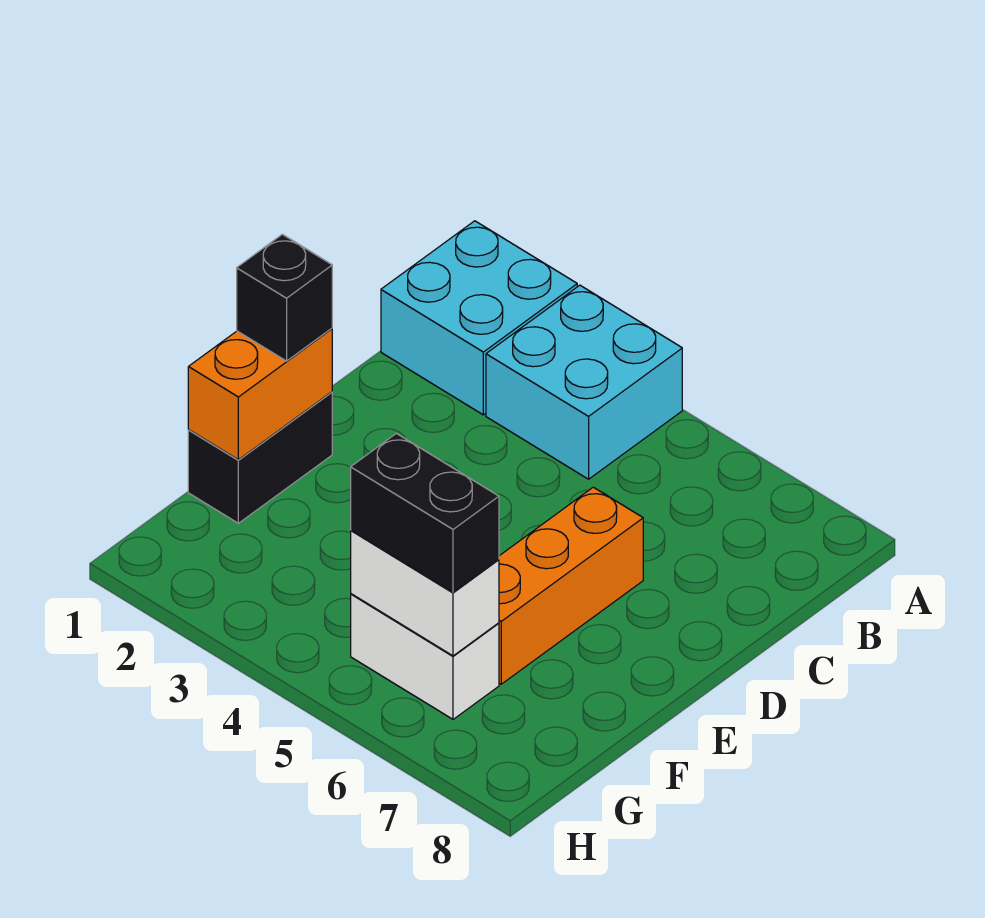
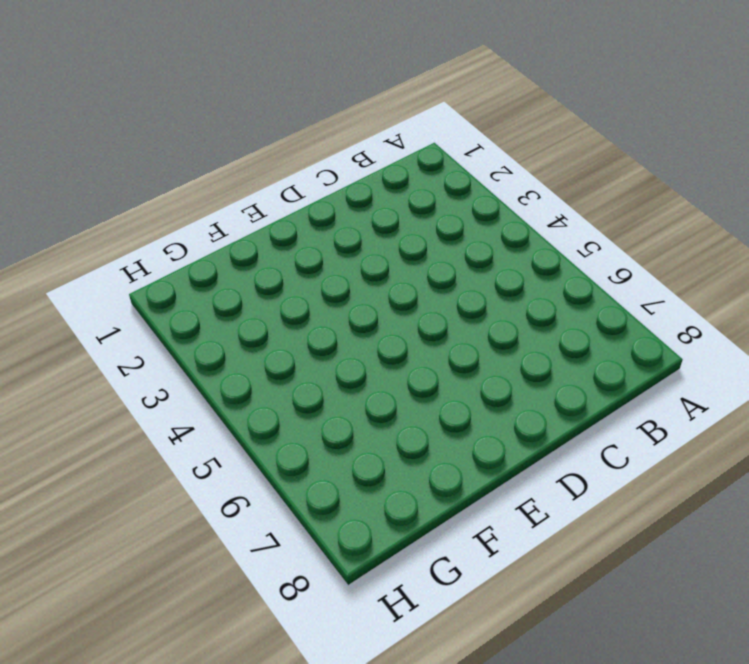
none -> cyan 2x2 brick [381,221,577,415]
none -> cyan 2x2 brick [486,285,682,479]

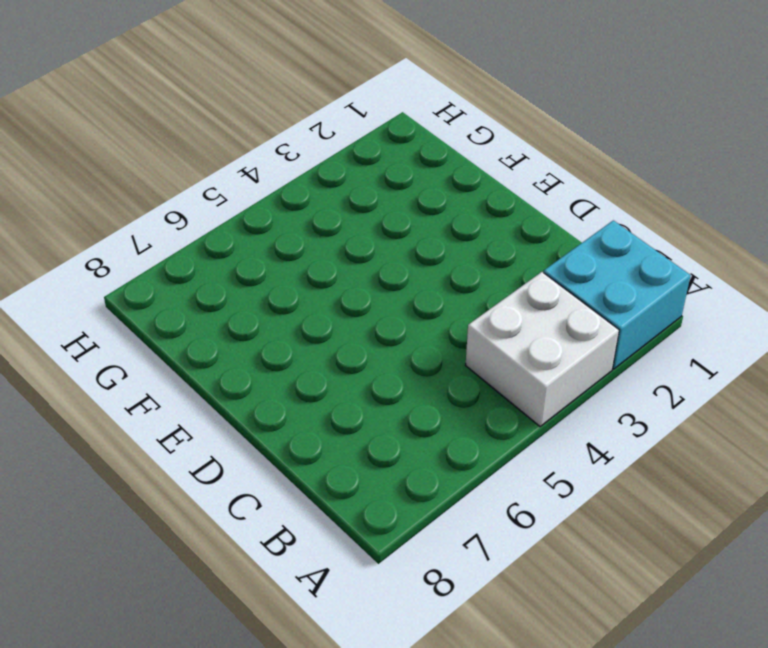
white 2x2 brick [466,272,619,426] -> cyan 2x2 brick [486,285,682,479]
none -> orange 1x3 brick [499,487,643,684]
none -> black 1x2 brick [188,392,332,523]

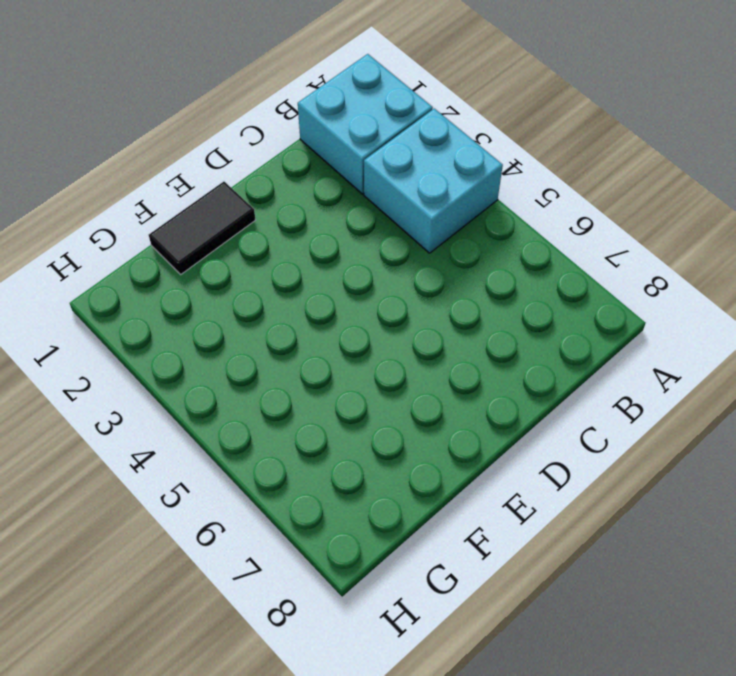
black 1x2 tile [149,182,256,274] -> black 1x2 brick [188,392,332,523]
none -> orange 1x3 brick [499,487,643,684]
none -> white 1x2 brick [351,594,499,719]

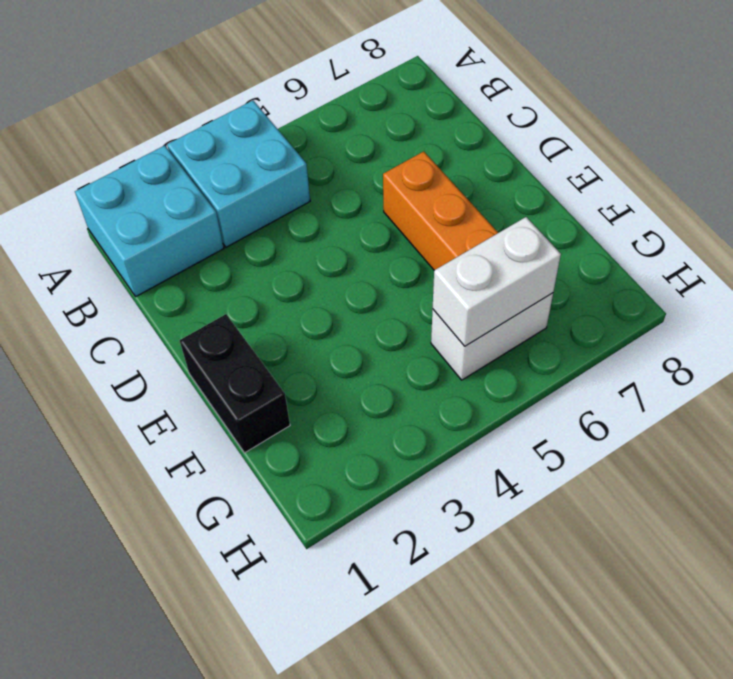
none -> orange 1x2 brick [188,328,332,460]
none -> black 1x1 brick [237,234,332,361]

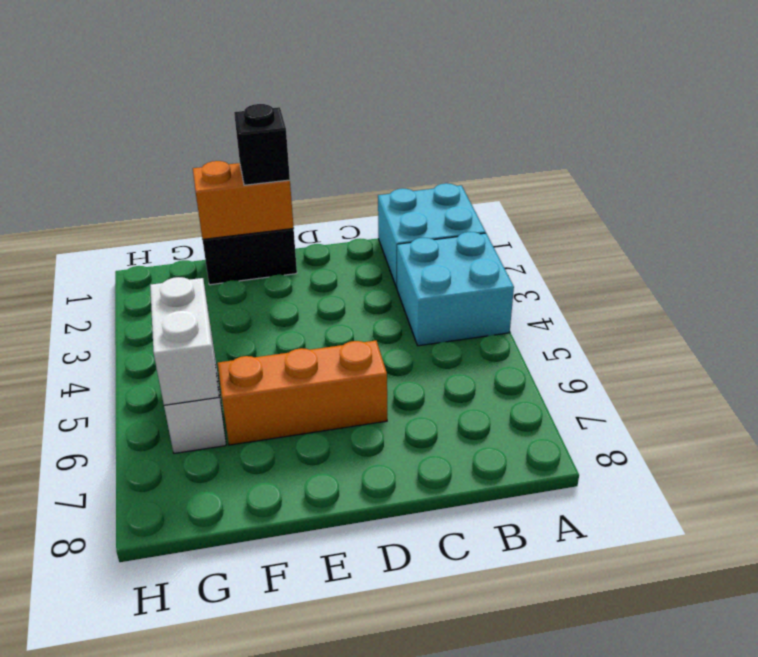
none -> black 1x2 brick [351,433,499,592]

